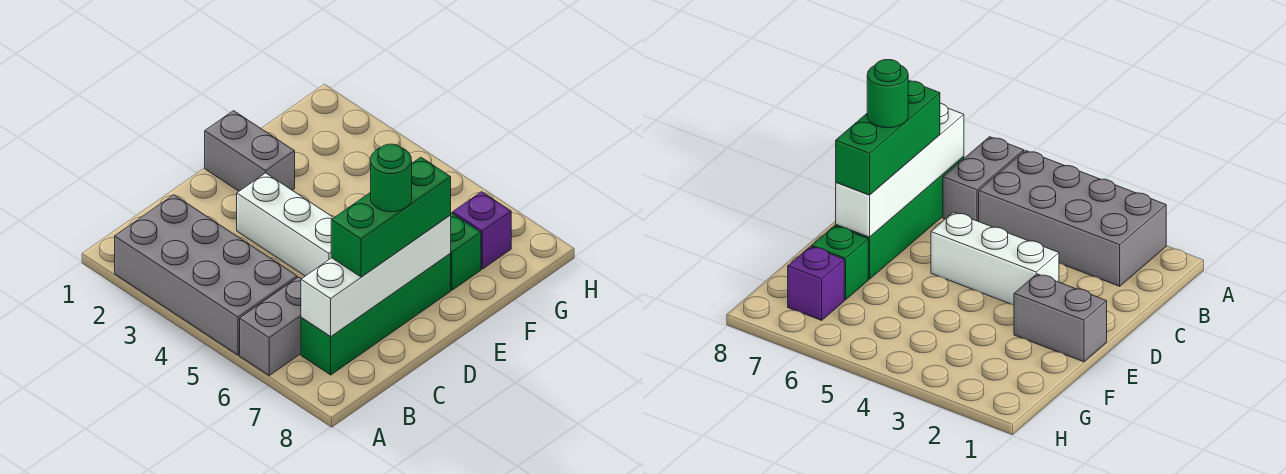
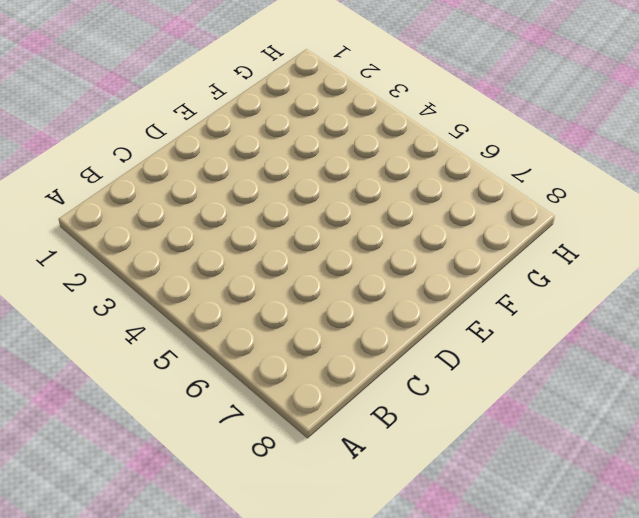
none -> grey 2x4 brick [115,195,297,355]
none -> grey 1x2 brick [240,277,301,375]

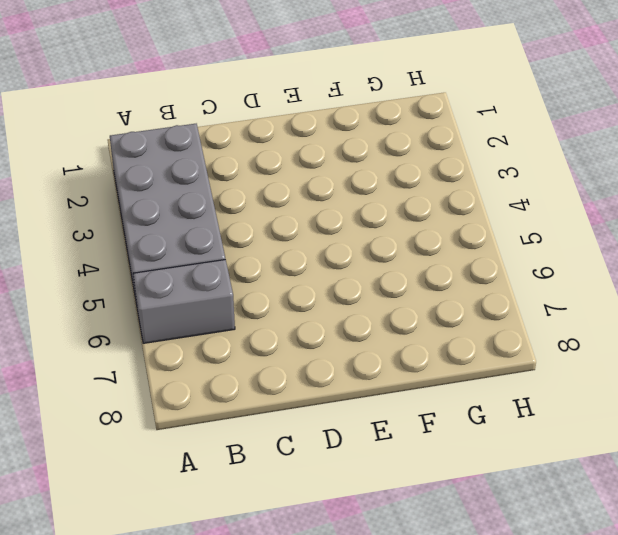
none -> green 1x4 brick [301,253,451,375]
none -> white 1x3 brick [237,173,333,276]

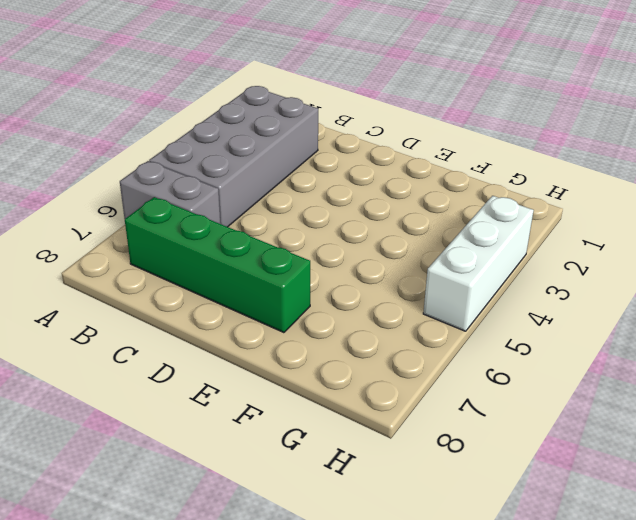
white 1x3 brick [423,196,534,331] -> white 1x3 brick moved to [237,173,333,276]
none -> grey 1x2 brick [205,111,295,191]
none -> green 1x1 brick [451,213,481,290]

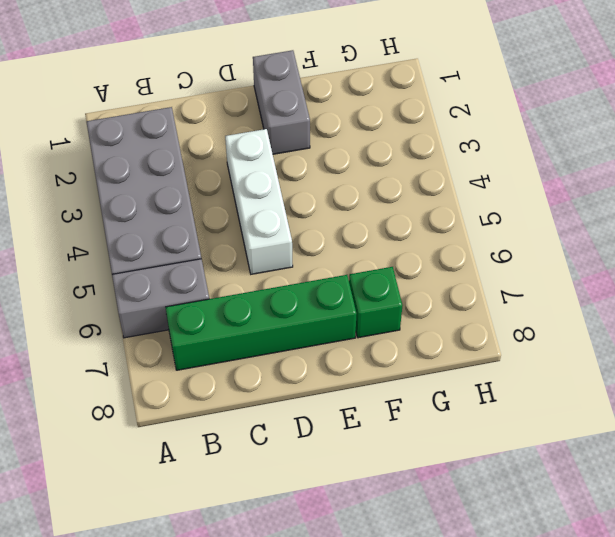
none -> purple 1x1 brick [453,192,511,269]
none -> white 1x4 brick [301,215,451,337]

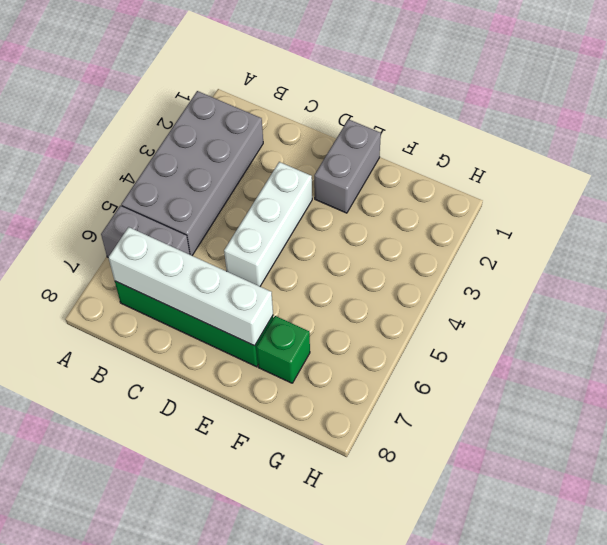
none -> purple 1x1 brick [453,192,511,269]
none -> green 1x3 brick [331,157,451,277]

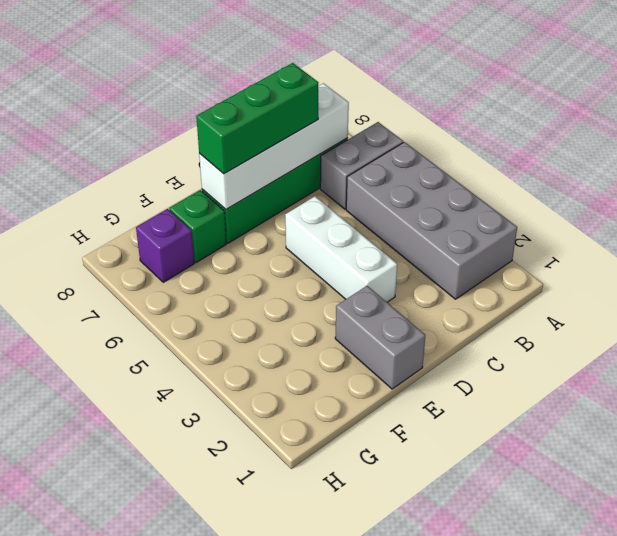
none -> green 1x1 round brick [371,144,412,212]

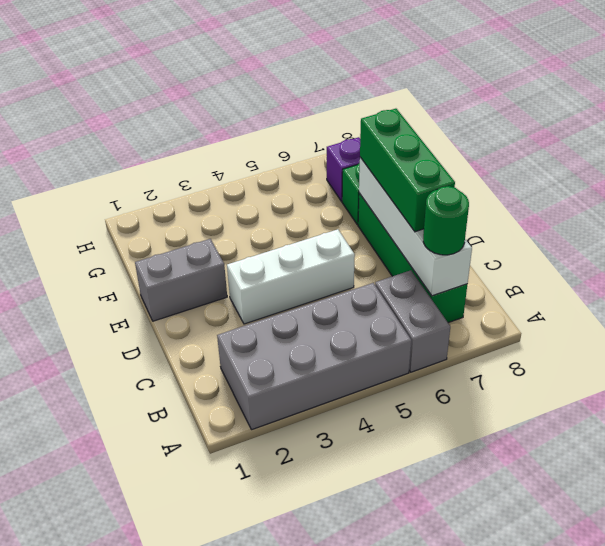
green 1x1 round brick [423,186,469,255] -> green 1x1 round brick moved to [371,144,412,212]

